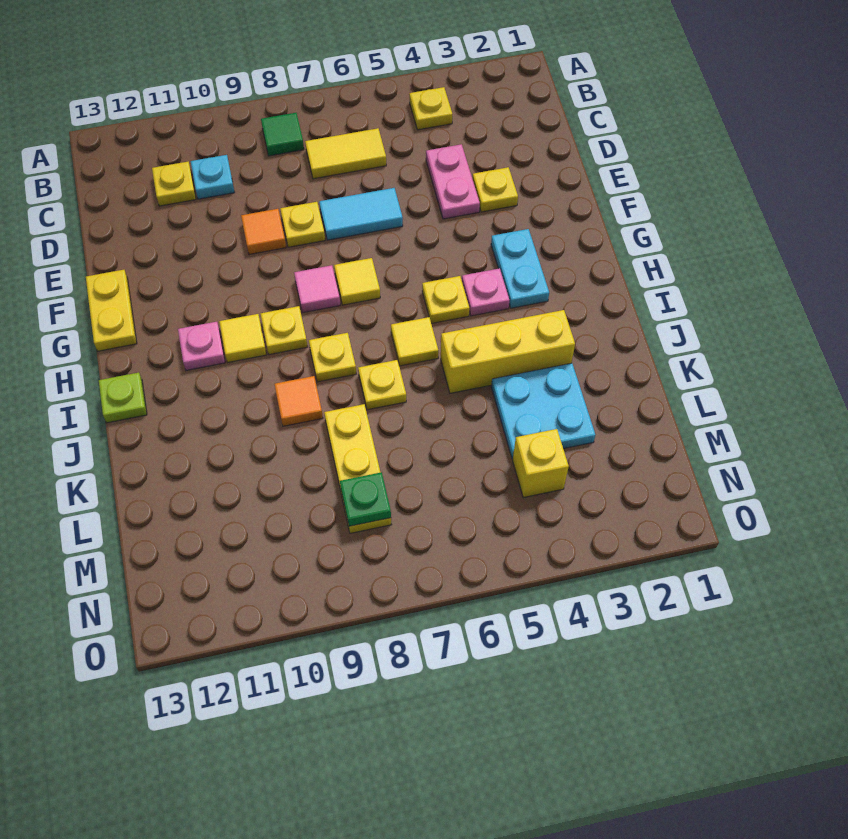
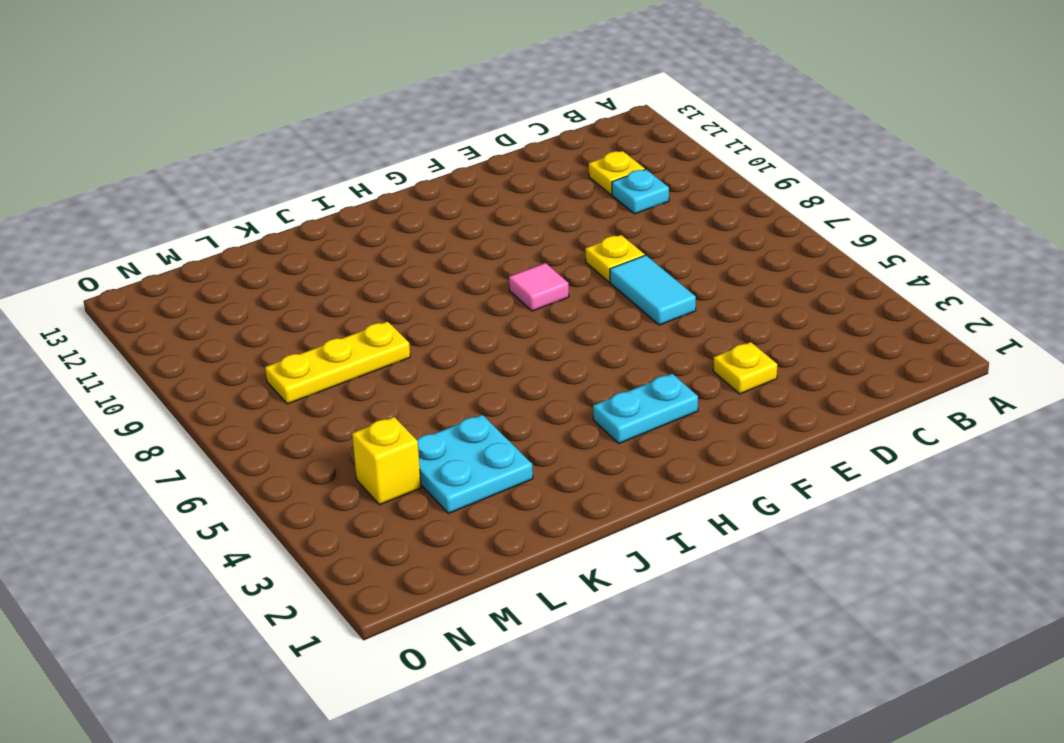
none -> yellow 1x1 plate [409,87,452,130]
none -> green 1x1 tile [261,113,304,156]
none -> yellow 1x2 tile [305,128,386,179]

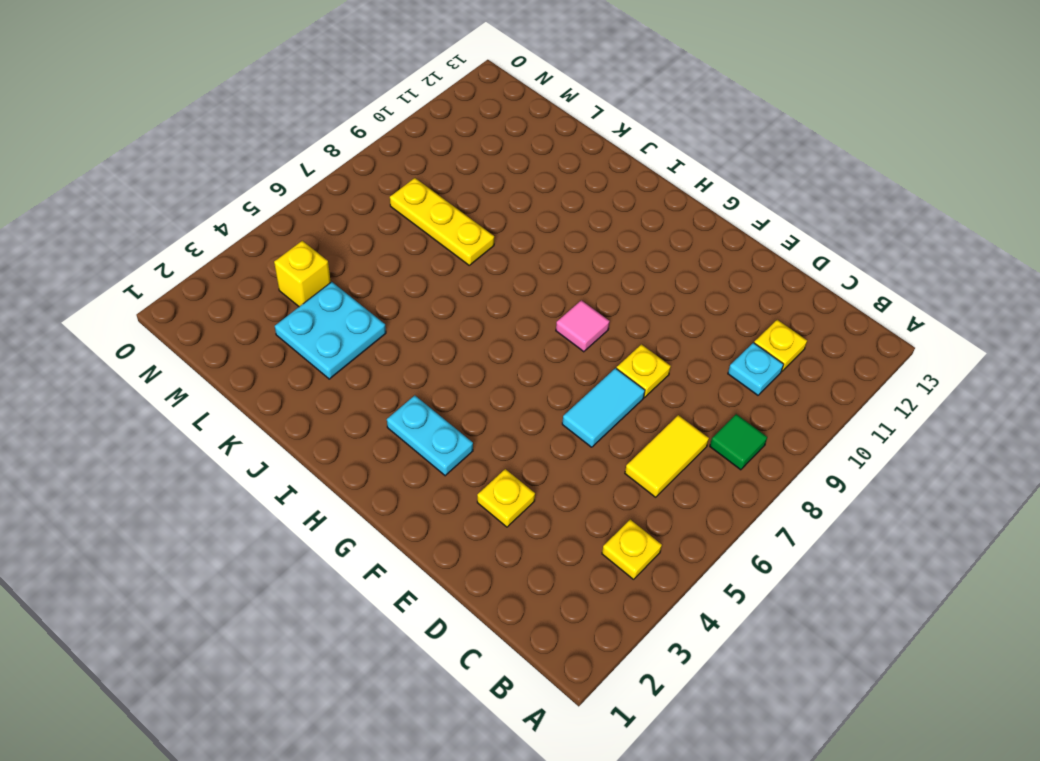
none -> pink 1x2 plate [426,144,480,219]
none -> orange 1x1 tile [241,209,286,255]
none -> yellow 1x2 plate [86,270,137,351]

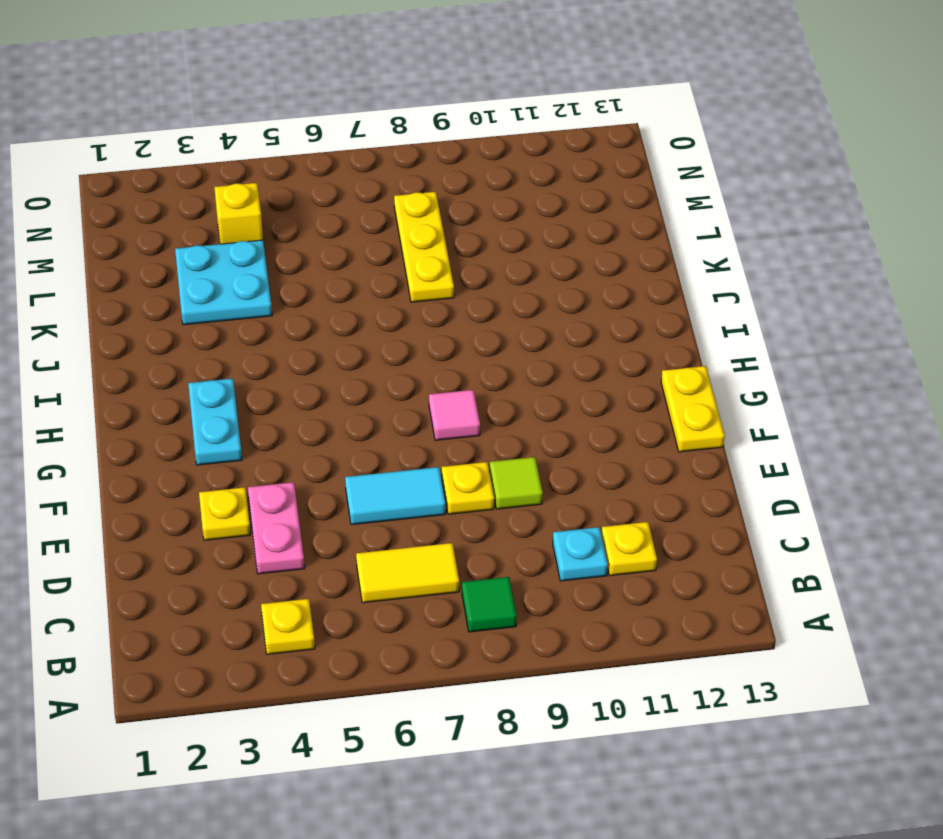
lime 1x1 tile [490,457,543,509] -> orange 1x1 tile [241,209,286,255]
none -> yellow 1x1 tile [334,258,380,305]
none -> pink 1x1 plate [462,268,509,316]
none -> yellow 1x1 plate [422,276,469,324]

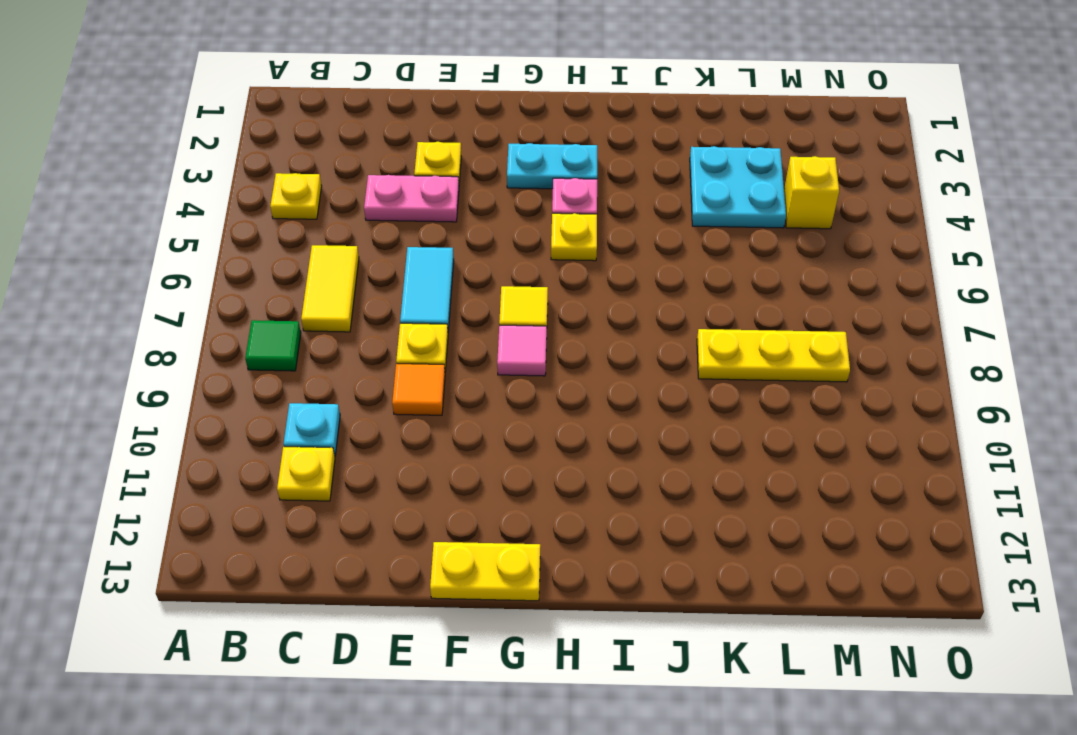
none -> yellow 1x1 plate [261,306,308,355]
none -> yellow 1x1 tile [219,314,266,362]
none -> pink 1x1 plate [178,322,225,370]

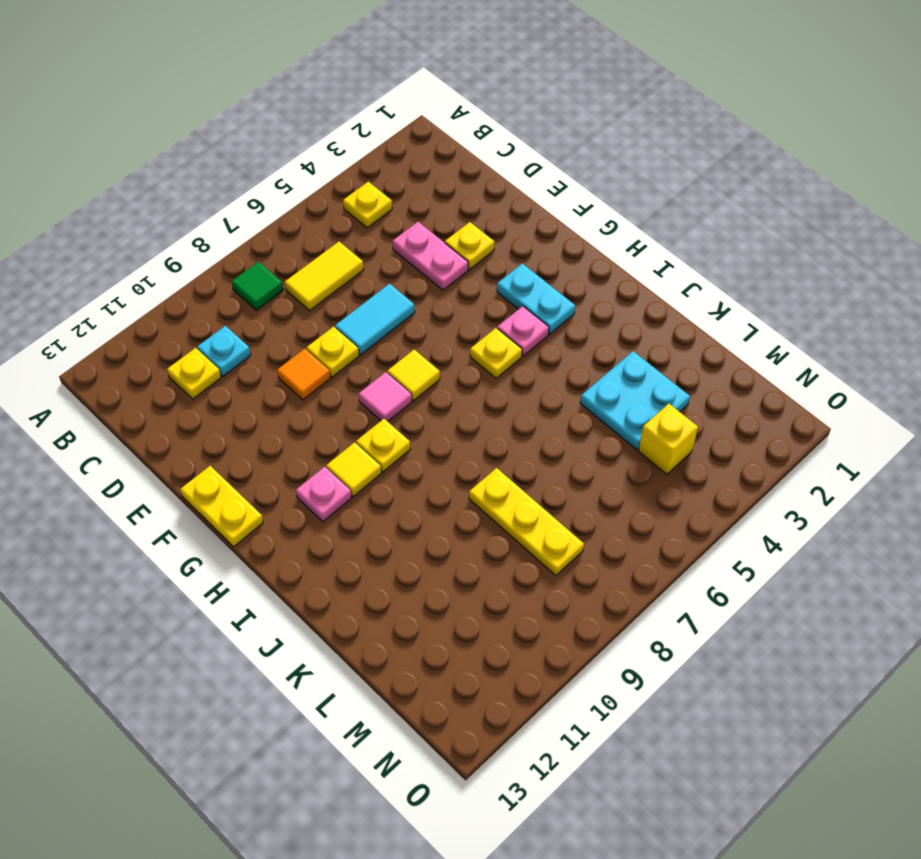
none -> yellow 1x1 tile [391,317,438,366]
none -> yellow 1x1 plate [309,333,356,382]
none -> lime 1x1 plate [99,373,147,423]

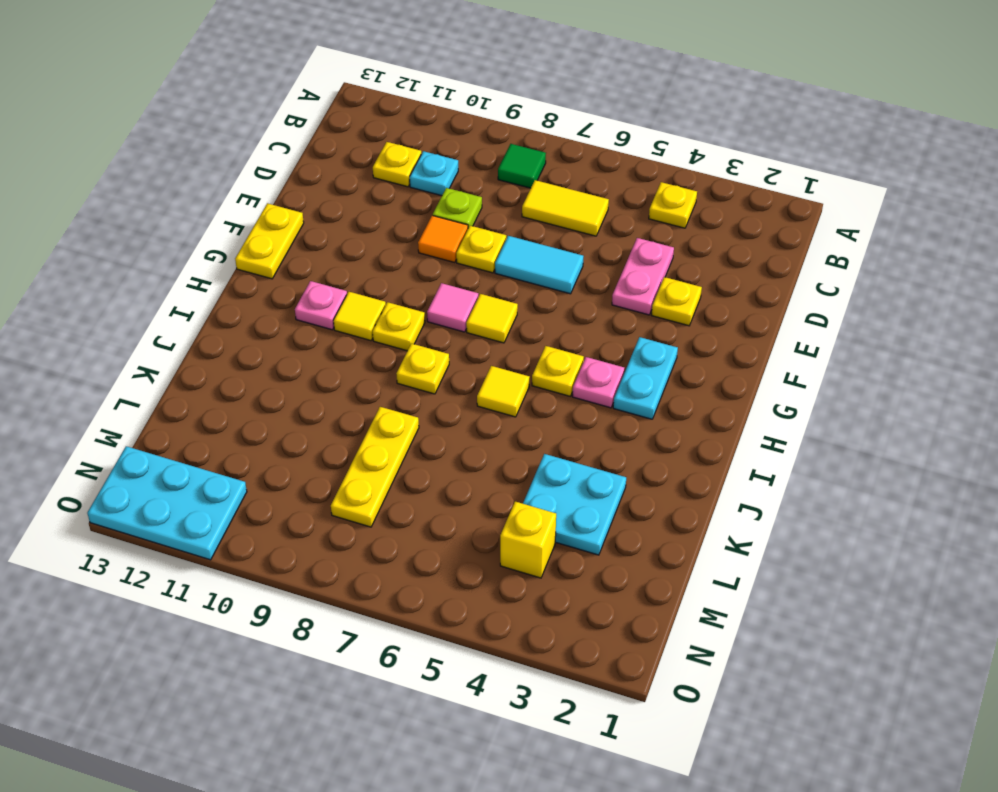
lime 1x1 plate [433,188,482,228] -> lime 1x1 plate moved to [99,373,147,423]
cyan 2x3 plate [87,446,247,560] -> none
none -> yellow 1x3 brick [441,310,575,393]
none -> yellow 1x1 plate [358,360,406,410]
none -> orange 1x1 tile [274,376,323,426]

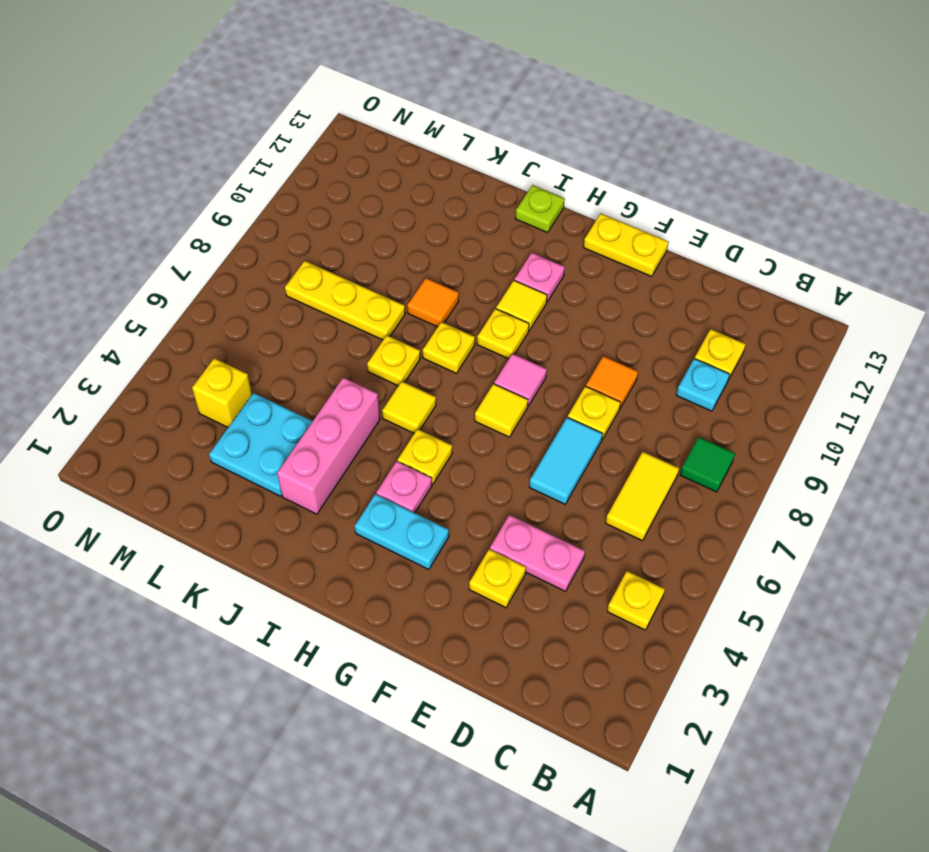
pink 1x3 brick [277,378,380,514] -> yellow 1x3 brick [441,310,575,393]
none -> green 1x1 plate [340,472,391,526]

